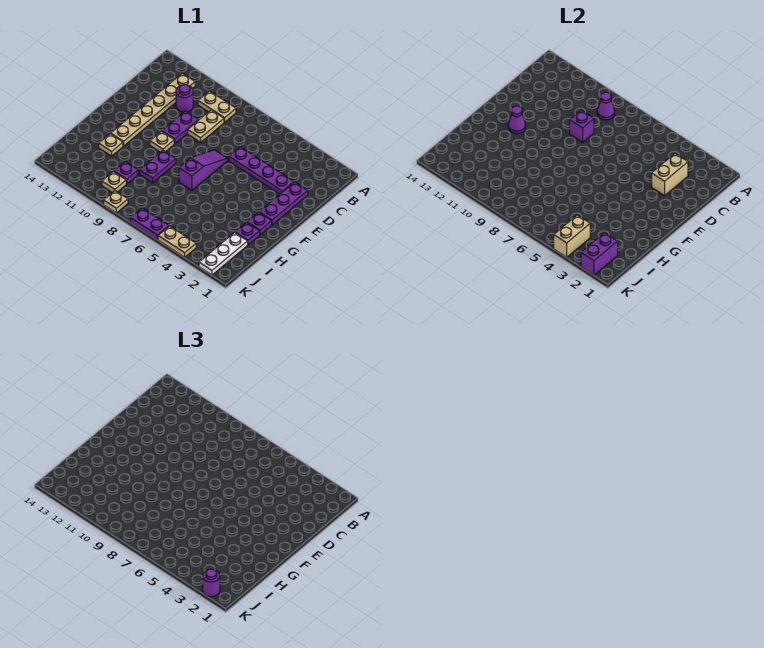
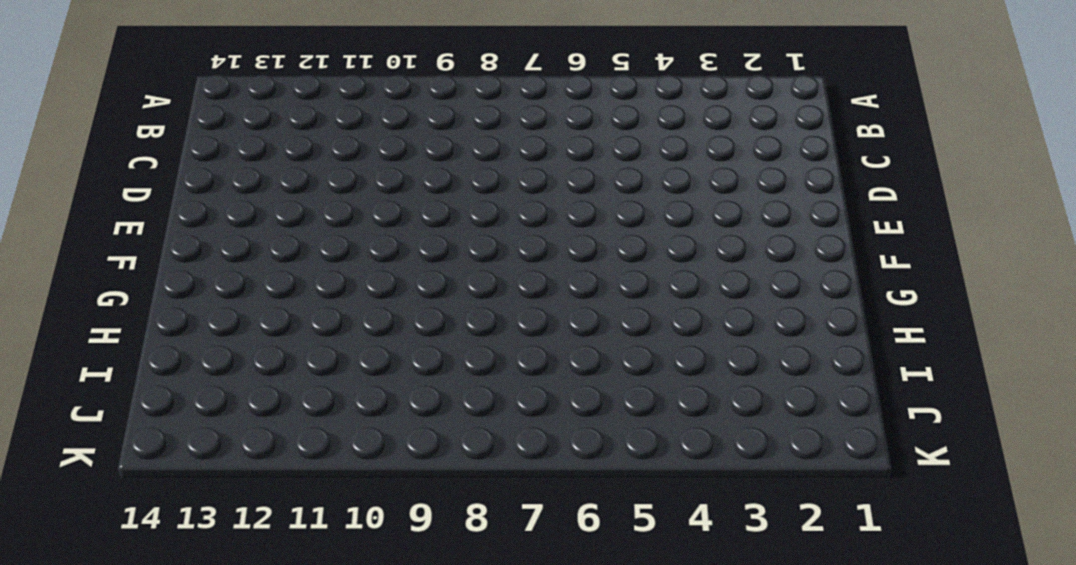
none -> tan 1x2 plate [198,91,236,122]
none -> tan 1x6 plate [111,73,195,146]
none -> tan 1x2 plate [188,110,224,142]

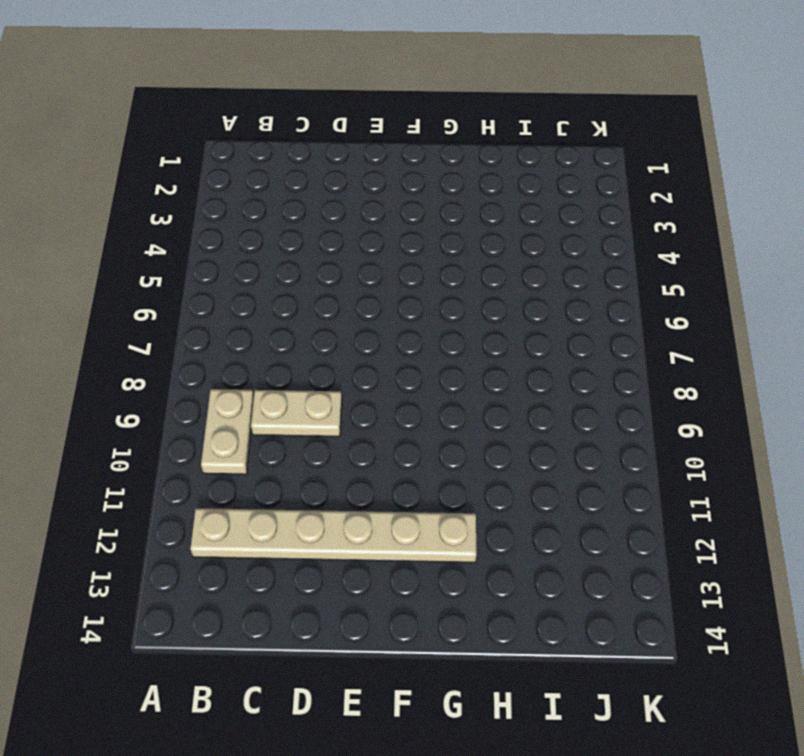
none -> purple 1x1 round brick [176,85,193,112]
none -> purple 1x3 plate [259,182,308,225]
none -> purple 1x4 plate [229,147,294,194]

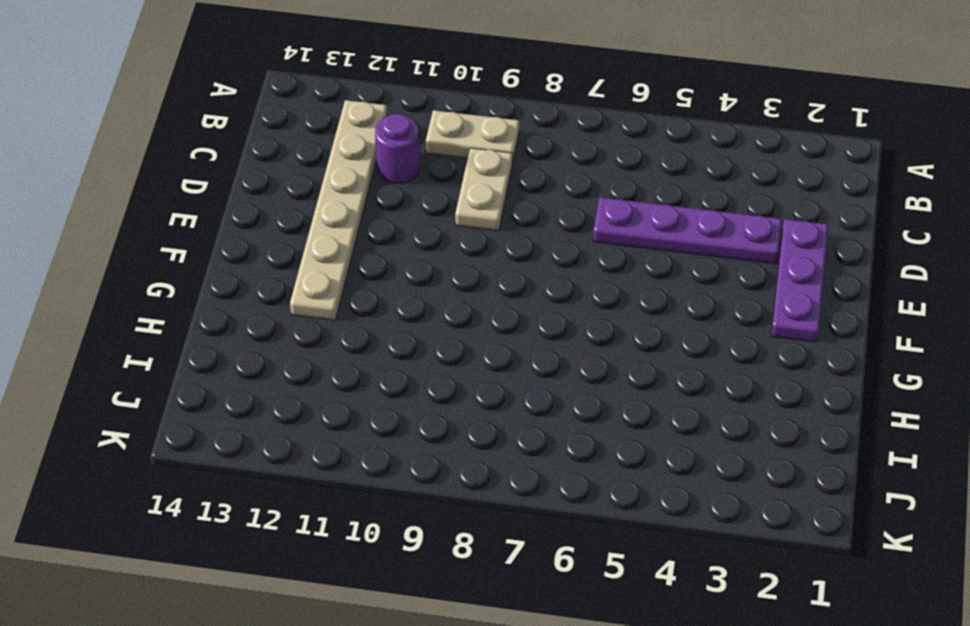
none -> purple 1x2 plate [162,111,198,144]
none -> purple 1x3 slope [179,150,227,190]
none -> tan 1x1 plate [150,131,174,152]

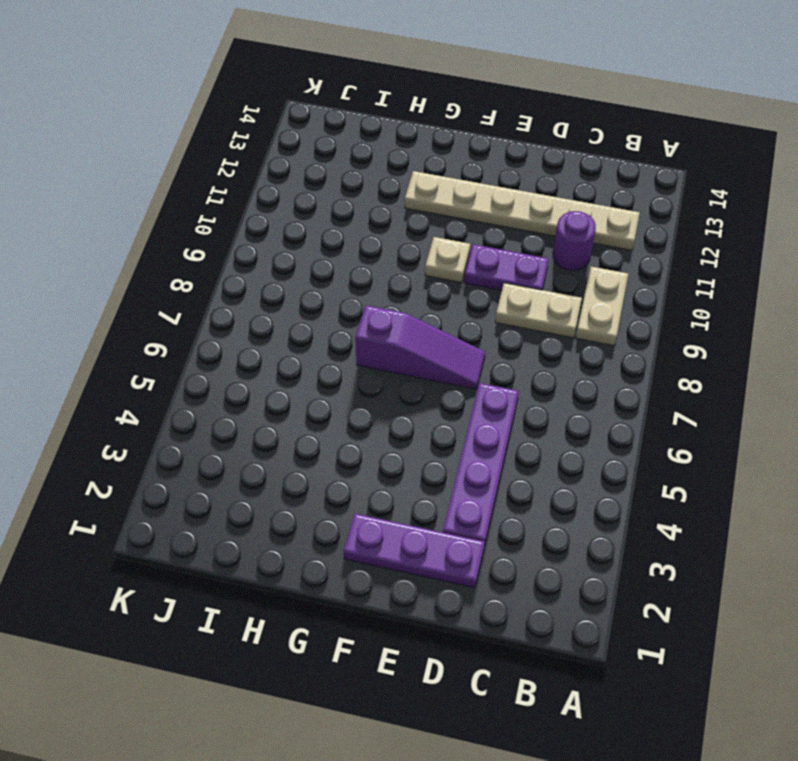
none -> purple 1x1 plate [247,212,272,235]
none -> purple 1x2 plate [140,150,176,183]
none -> purple 1x1 plate [235,222,260,245]

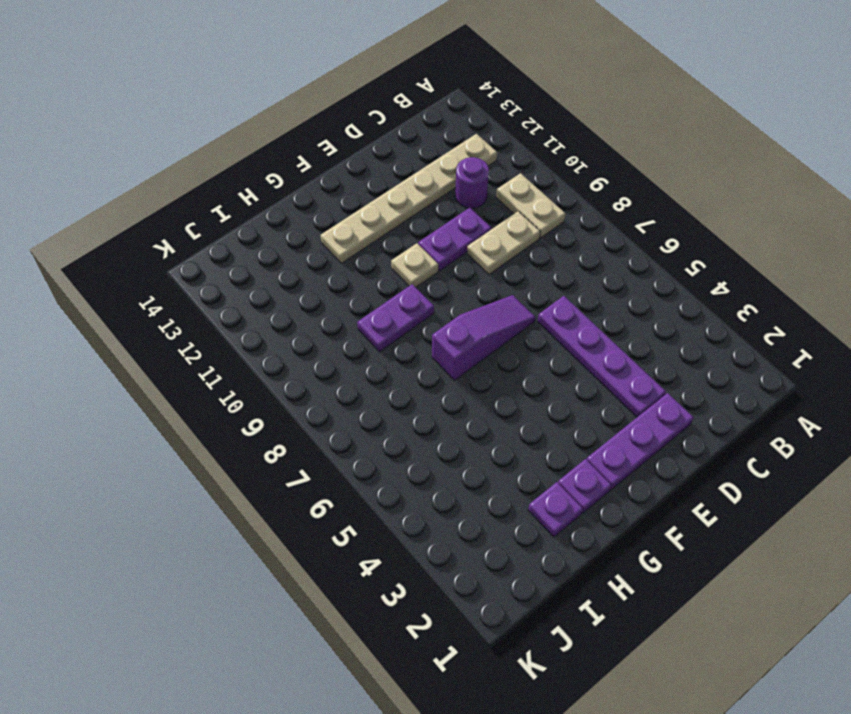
none -> tan 1x1 plate [99,134,123,156]
none -> white 1x3 plate [199,233,248,275]
none -> purple 1x1 plate [114,162,138,184]

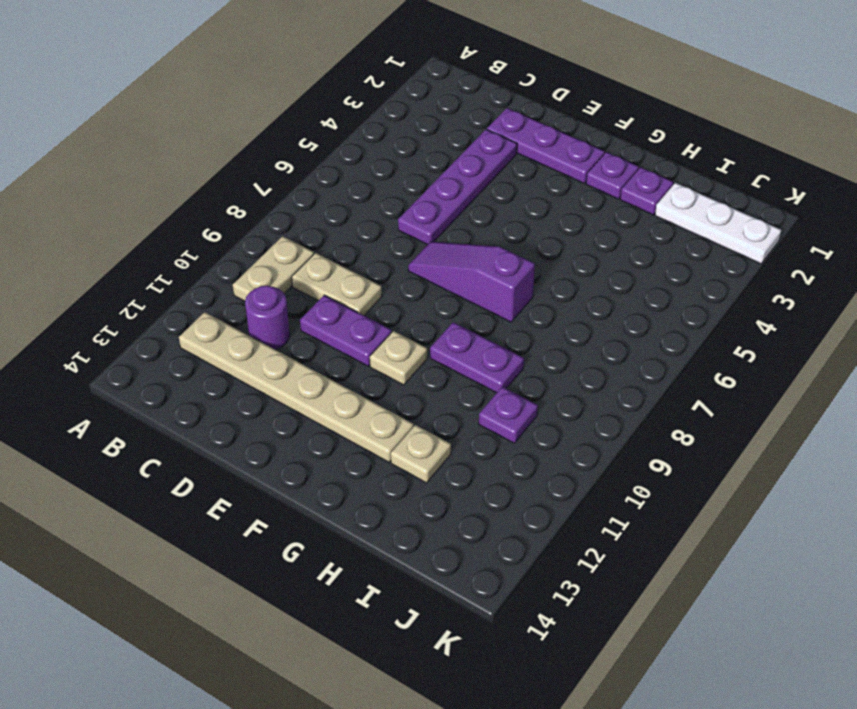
none -> tan 1x1 plate [102,172,126,192]
none -> tan 1x2 plate [158,226,196,257]
none -> purple 1x2 plate [131,208,169,239]

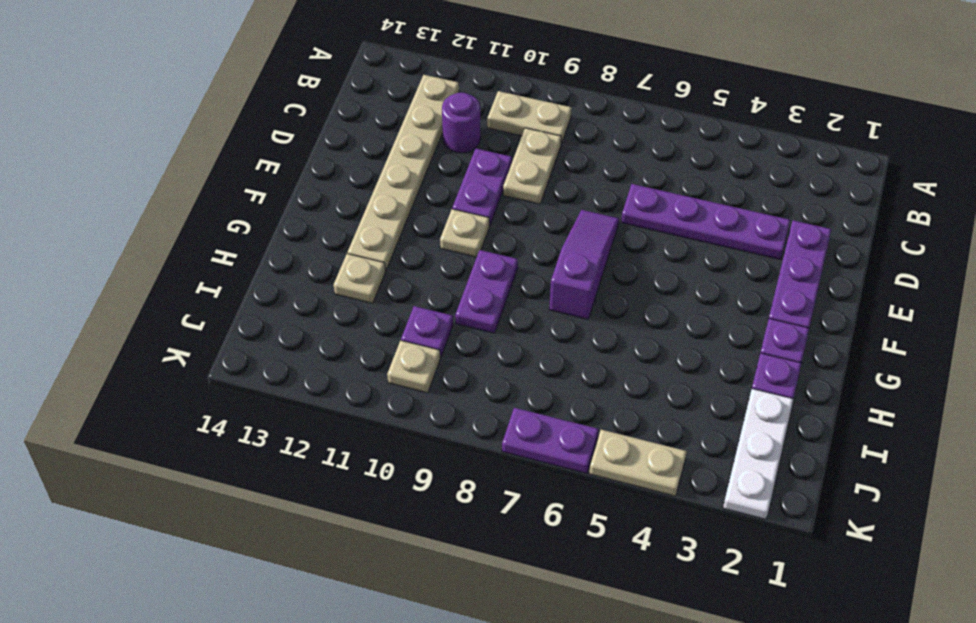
none -> tan 1x1 plate [104,191,128,213]
none -> purple 1x1 cone [597,92,615,120]
none -> tan 1x2 brick [652,154,688,196]

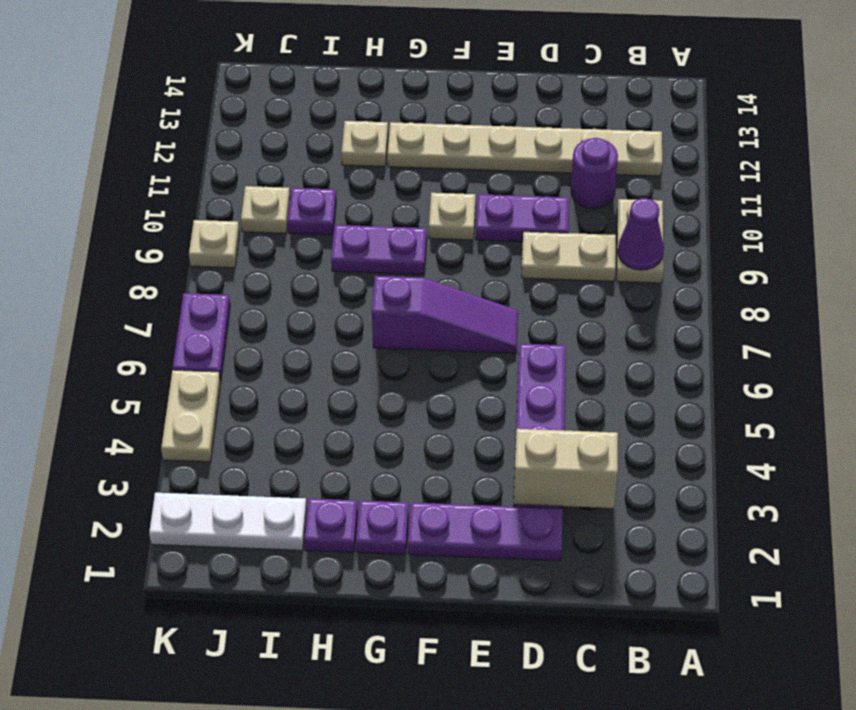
none -> purple 1x1 brick [570,110,594,142]
none -> purple 1x1 cone [508,106,526,134]
none -> purple 1x2 brick [581,233,618,275]

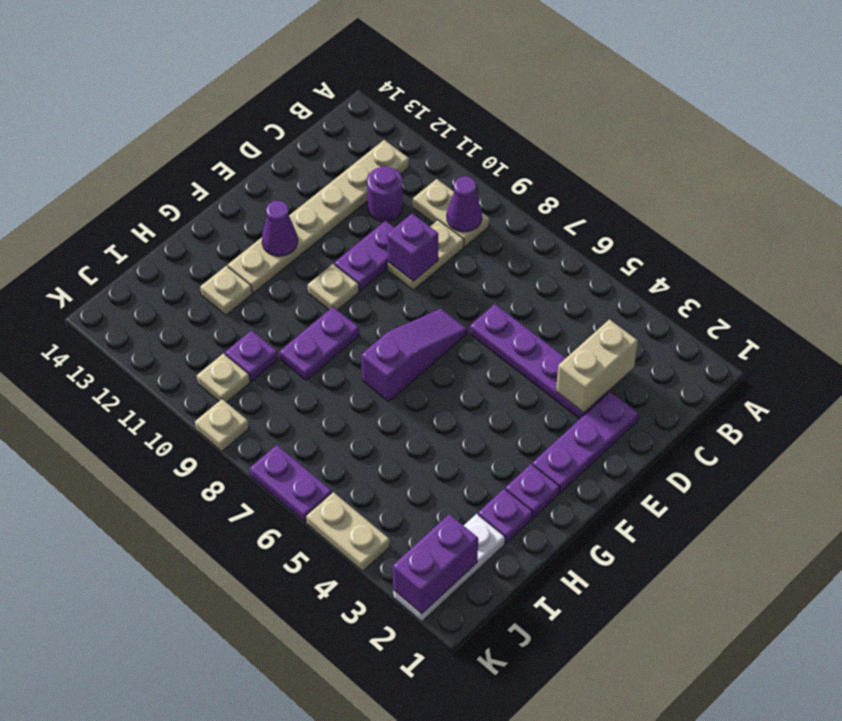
none -> tan 1x2 brick [554,215,590,257]
none -> purple 1x1 round brick [203,569,220,597]

